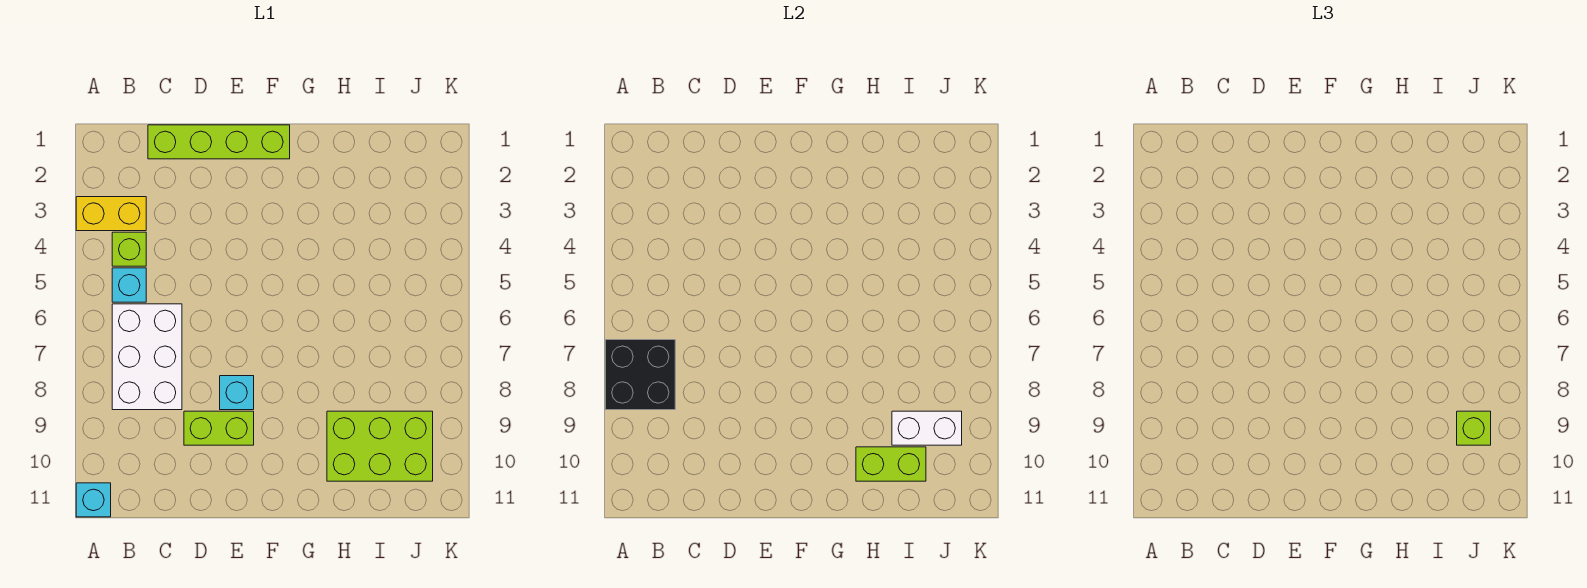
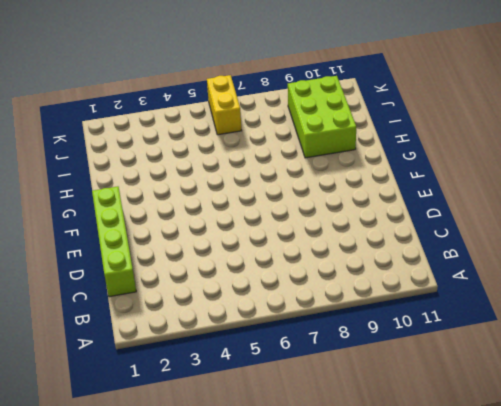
yellow 1x2 brick [207,75,242,135] -> yellow 1x2 brick moved to [76,197,146,231]
none -> cyan 1x1 brick [76,483,111,517]
none -> lime 1x1 brick [112,232,146,266]
none -> cyan 1x1 brick [112,268,146,302]

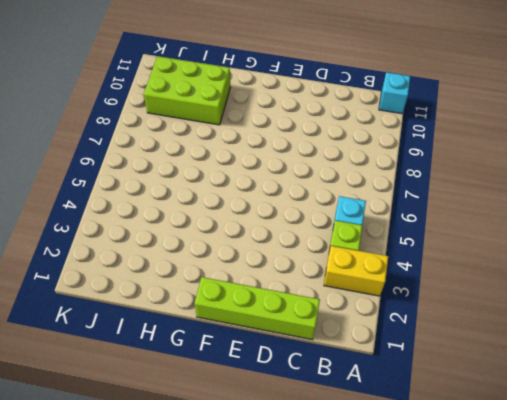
none -> white 2x3 brick [112,304,182,410]
none -> lime 1x2 brick [184,411,254,445]
none -> cyan 1x1 brick [220,376,254,410]

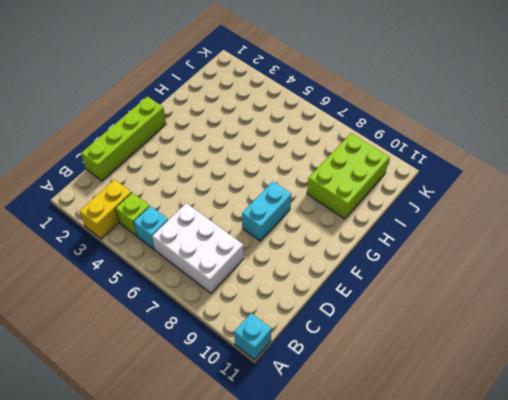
cyan 1x2 brick [242,182,292,241] -> cyan 1x1 brick [220,376,254,410]
none -> lime 1x2 brick [184,411,254,445]
none -> black 2x2 brick [605,340,675,410]
none -> lime 1x2 brick [856,447,926,481]

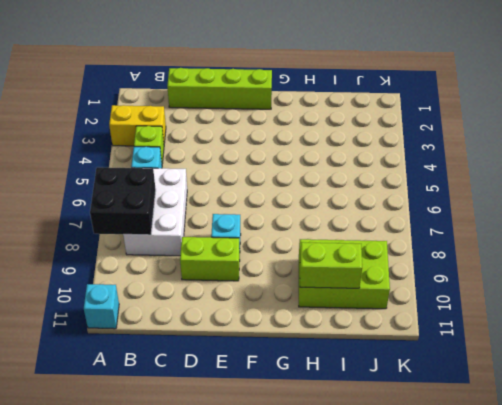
none -> white 1x2 brick [892,411,962,445]
none -> lime 1x1 brick [1457,411,1491,445]

